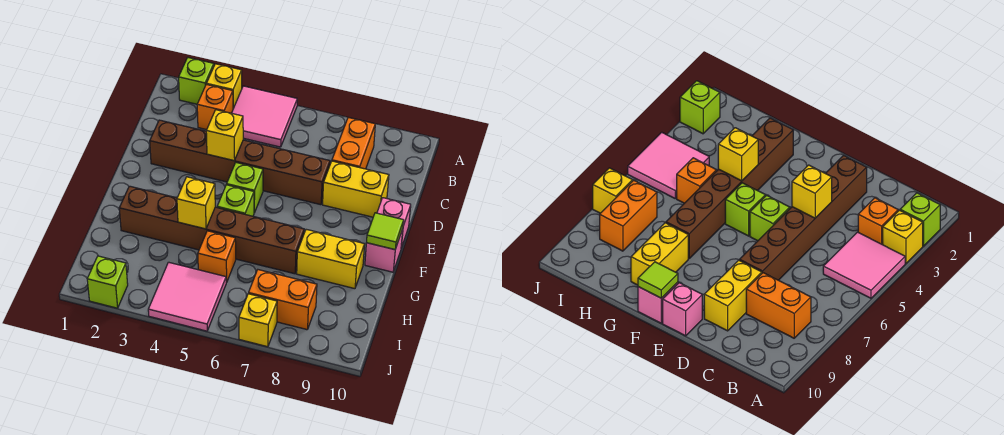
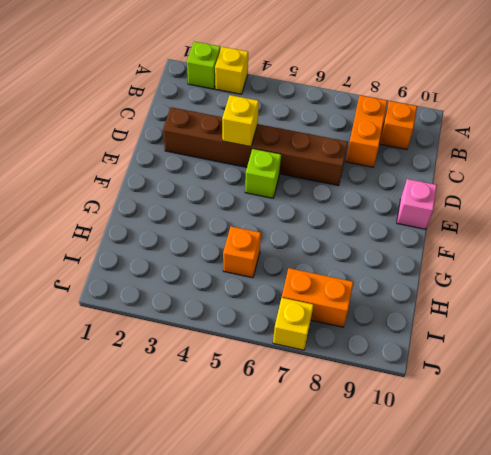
orange 1x1 brick [380,101,417,149] -> orange 1x1 brick moved to [197,84,233,130]
none -> pink 2x2 tile [232,86,297,147]
none -> yellow 1x2 brick [323,161,389,217]
none -> lime 1x1 brick [217,185,254,216]

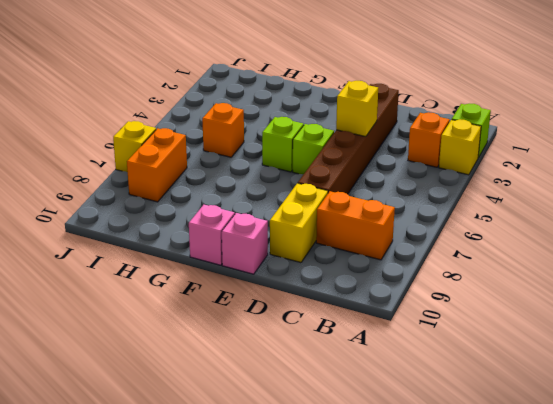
none -> pink 2x2 tile [232,86,297,147]
none -> brown 1x6 brick [119,186,304,274]
none -> yellow 1x2 brick [297,229,365,289]

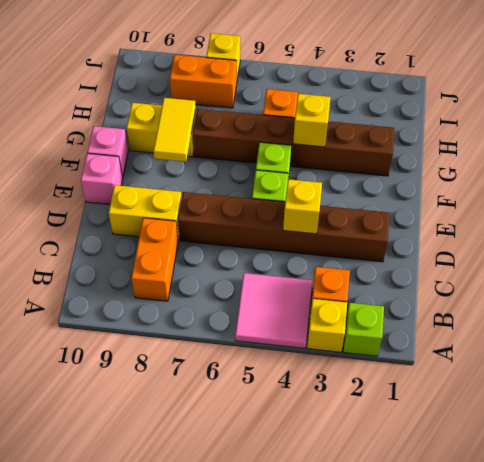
yellow 1x2 tile [153,98,196,162] -> none
none -> pink 2x2 tile [148,262,227,331]
none -> lime 1x1 brick [87,256,128,308]
none -> lime 1x1 tile [367,213,404,250]

